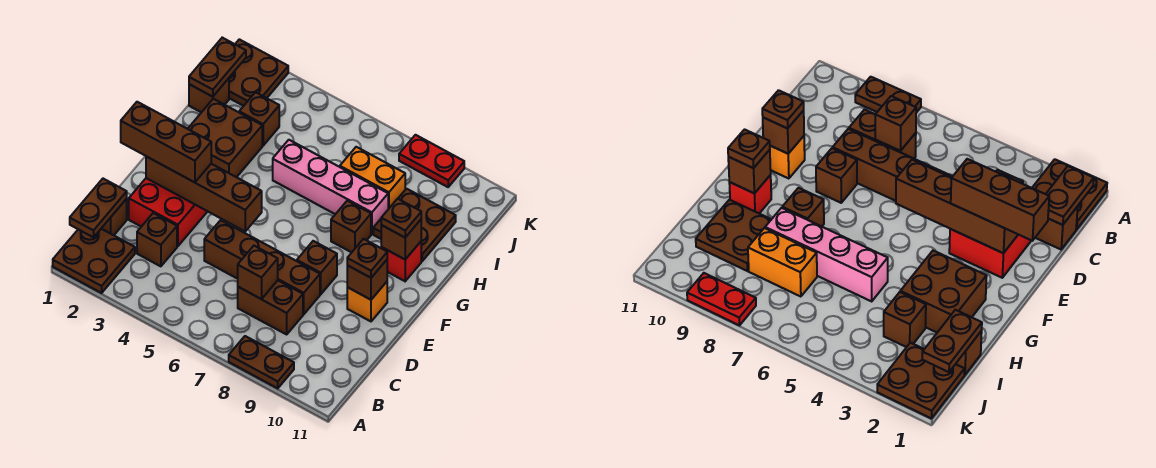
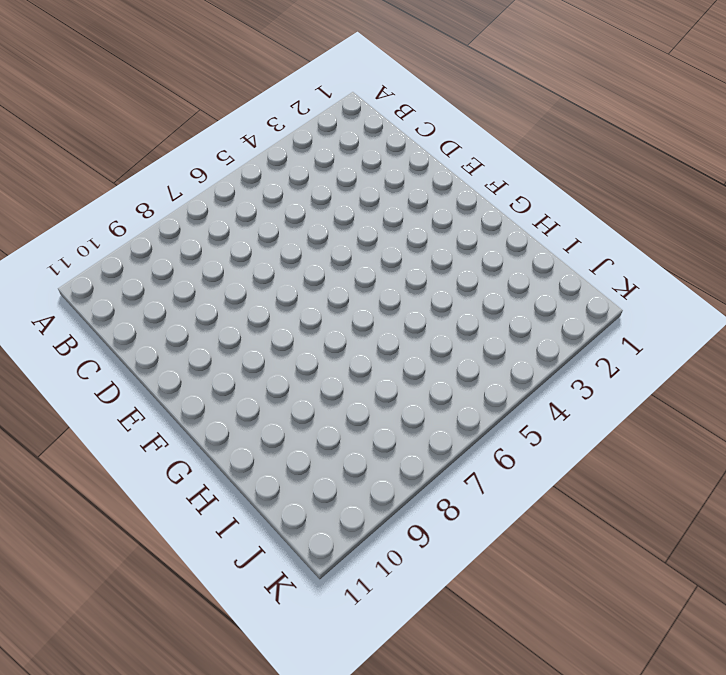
none -> brown 2x2 plate [53,229,135,293]
none -> brown 1x2 plate [229,336,294,388]
none -> brown 1x1 brick [101,199,127,235]

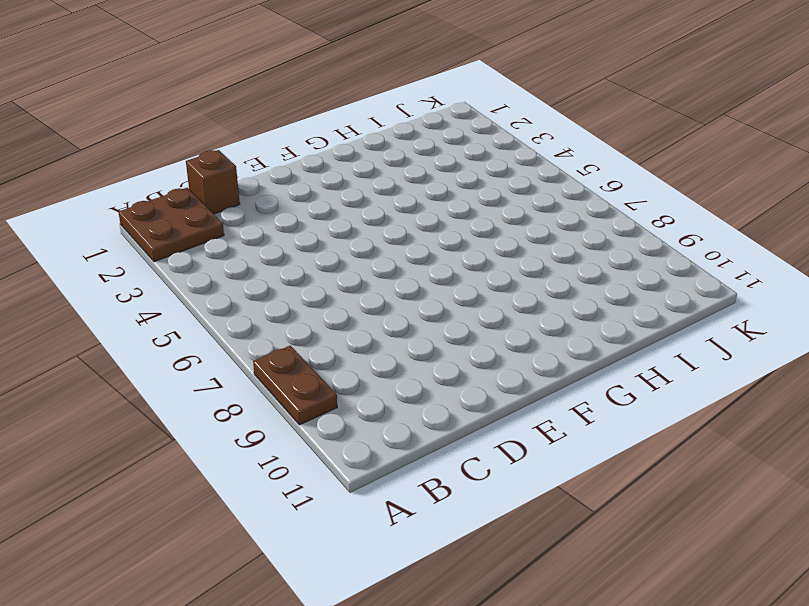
none -> brown 1x1 brick [137,213,177,266]
none -> brown 1x2 brick [238,280,303,334]
none -> red 2x2 brick [129,178,208,246]

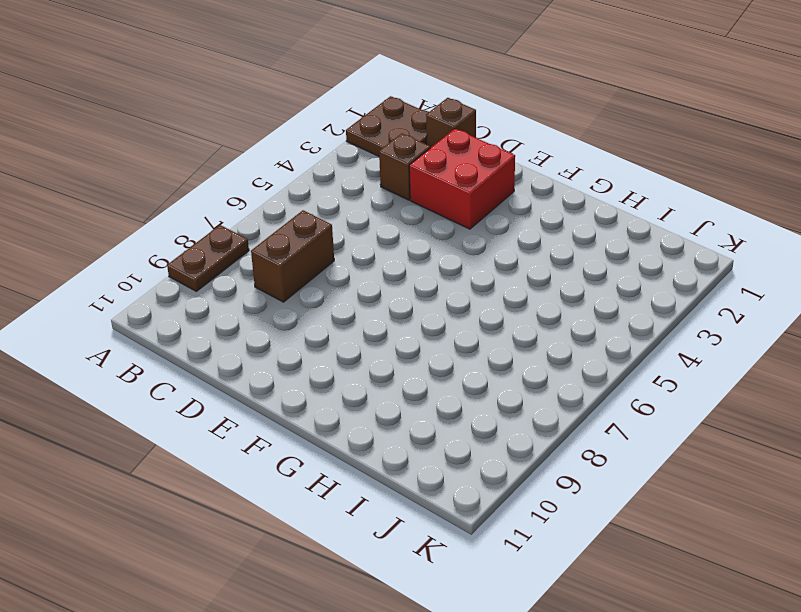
none -> brown 1x4 brick [204,220,320,314]
none -> brown 1x1 brick [297,241,337,294]
none -> orange 1x1 brick [347,282,387,321]

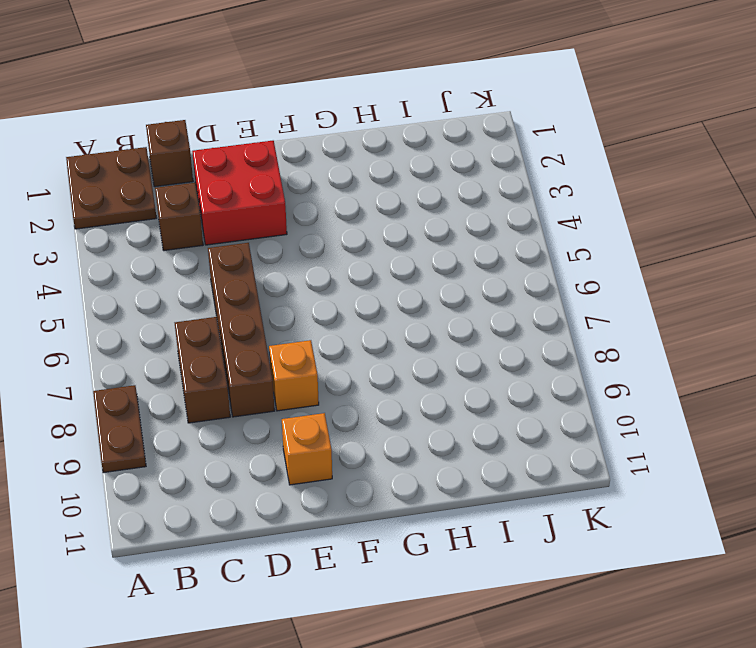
orange 1x1 brick [269,340,319,411] -> brown 1x1 brick [297,241,337,294]
none -> brown 2x2 brick [188,99,262,177]
none -> brown 1x1 brick [331,201,371,252]
none -> red 1x1 brick [381,242,421,281]

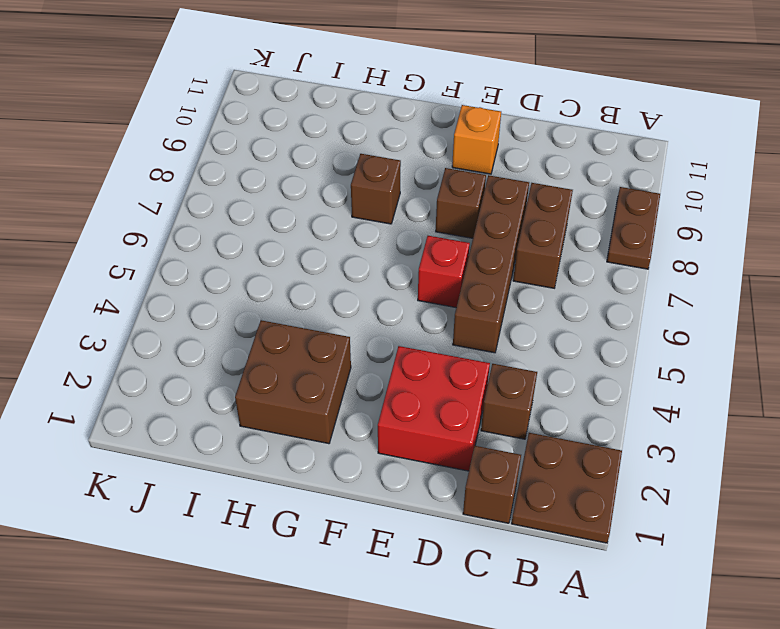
red 1x1 brick [418,236,470,307] -> red 1x1 brick moved to [381,242,421,281]
none -> pink 1x4 brick [273,140,388,234]
none -> brown 2x2 plate [373,189,456,261]
none -> brown 1x1 brick [189,78,229,112]

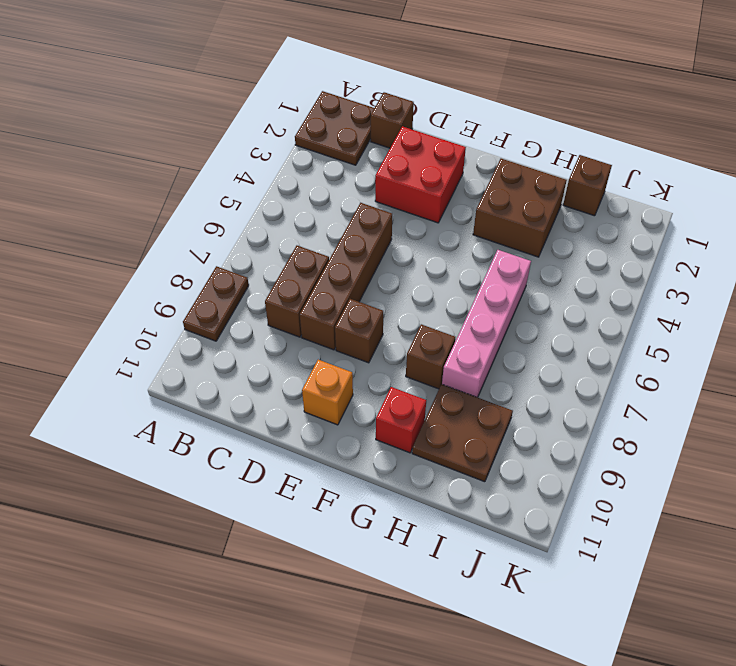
none -> brown 1x1 brick [137,213,177,266]
none -> brown 1x1 brick [239,92,279,146]
none -> orange 1x2 brick [340,147,405,209]

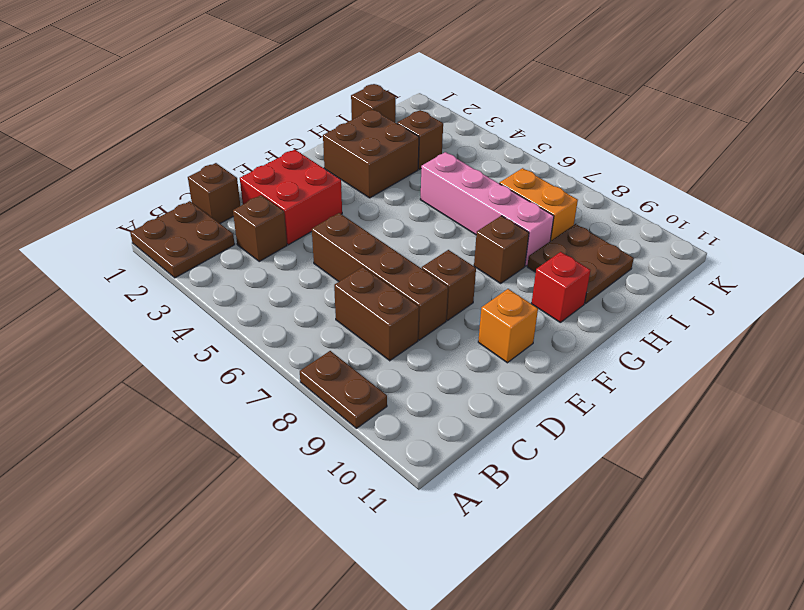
none -> brown 2x2 plate [229,39,288,106]
none -> red 1x2 plate [399,135,464,187]
none -> brown 1x2 plate [70,179,127,237]

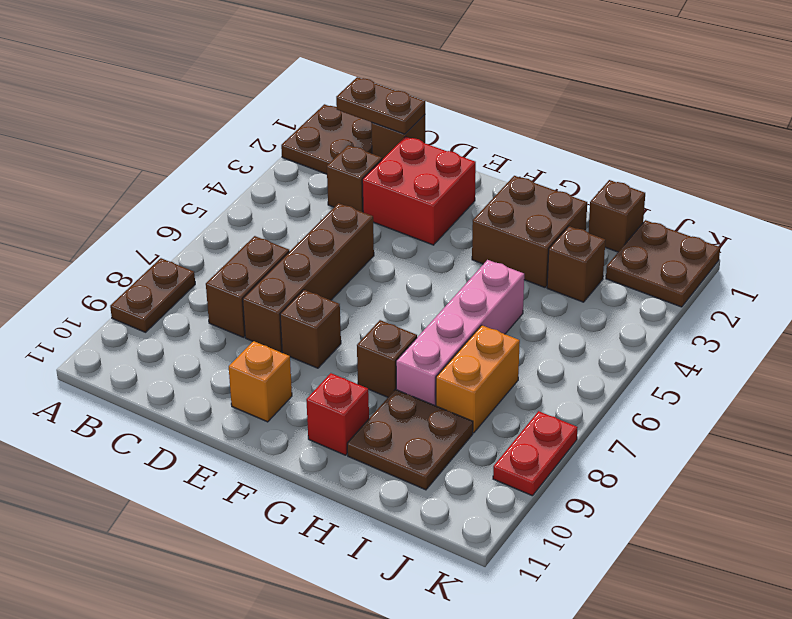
none -> brown 1x1 brick [238,246,278,299]
none -> brown 1x4 brick [146,156,262,231]
none -> brown 1x1 brick [347,260,387,300]

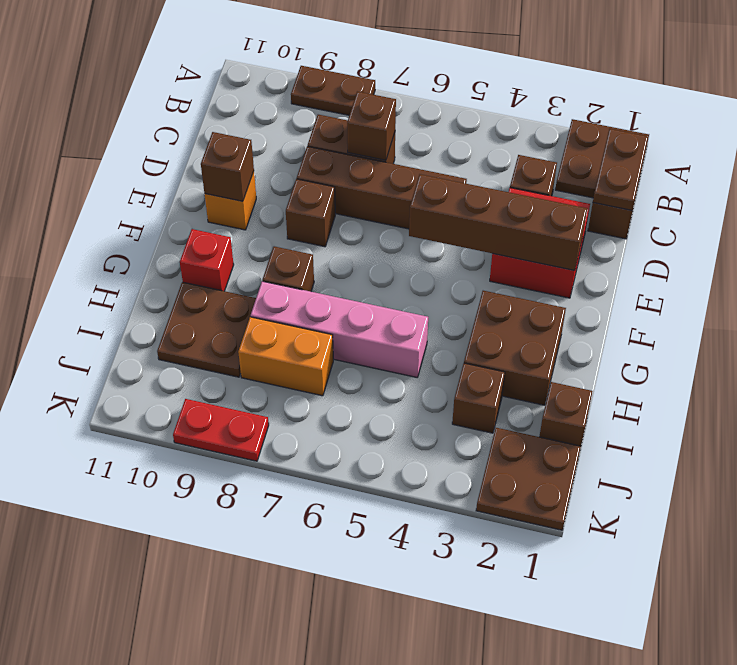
none -> brown 1x1 brick [381,220,421,259]
none -> brown 1x2 plate [189,38,246,97]
none -> brown 1x3 brick [121,102,211,182]

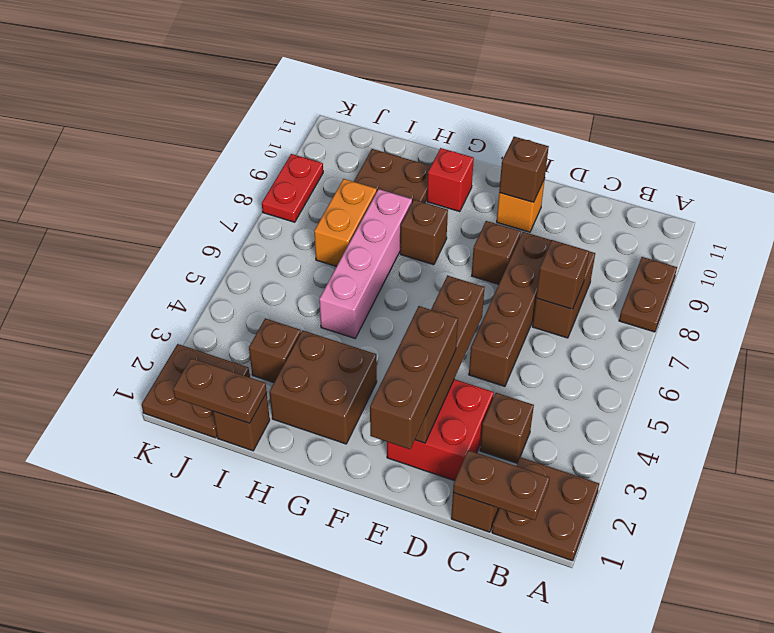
none -> brown 1x1 brick [381,220,421,259]
none -> brown 1x1 plate [347,239,387,278]
none -> brown 1x1 plate [381,199,421,237]

